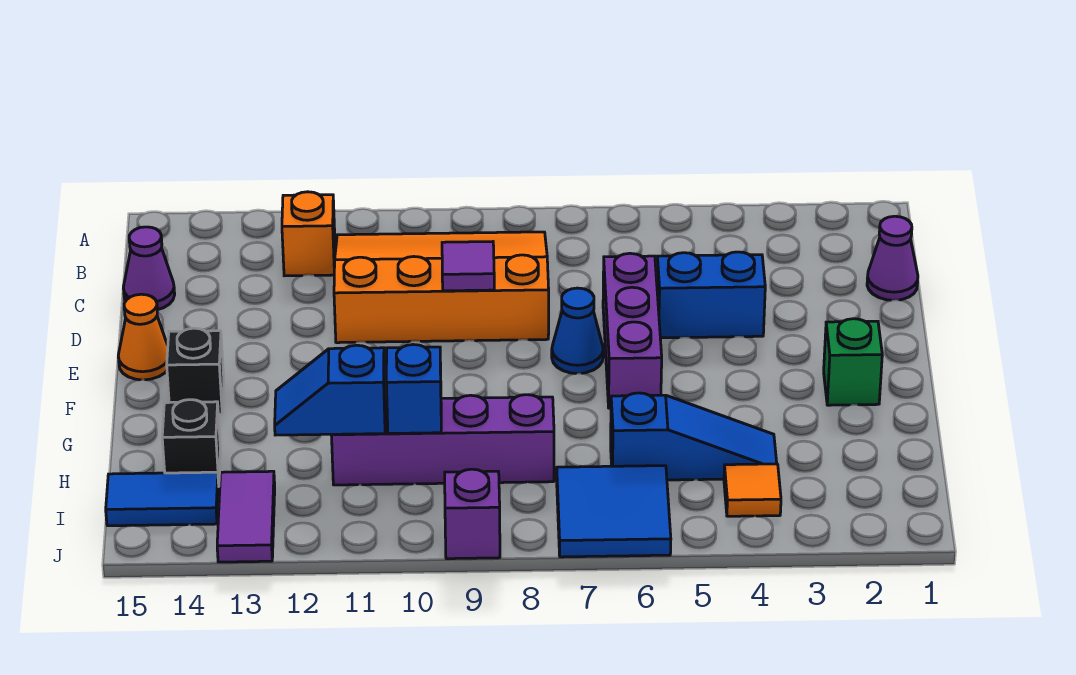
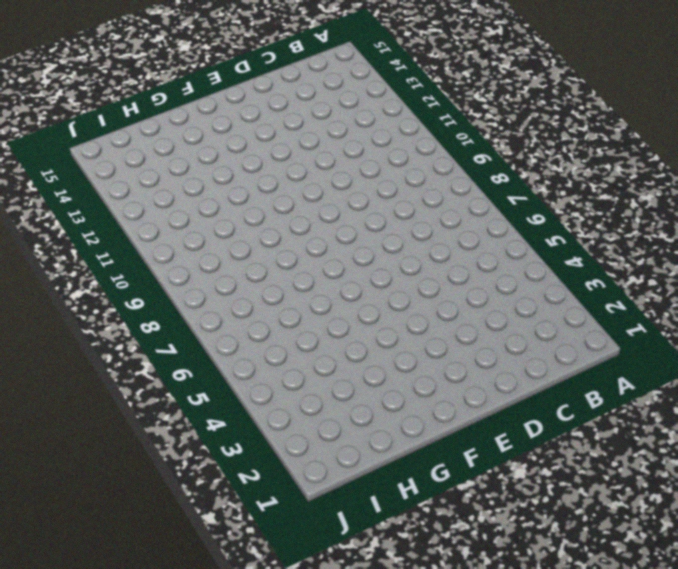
none -> orange 3x4 slope [334,232,549,343]
none -> orange 1x1 brick [282,192,335,276]
none -> purple 1x1 cone [867,216,918,300]

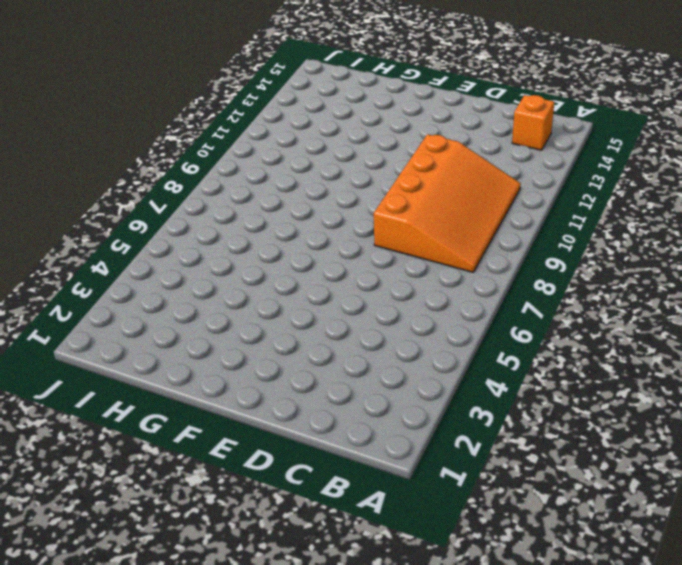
orange 1x1 brick [512,95,554,150] -> orange 1x1 brick moved to [282,192,335,276]
none -> purple 1x1 cone [867,216,918,300]
none -> purple 1x1 cone [123,227,175,310]
none -> blue 1x2 brick [657,252,765,338]

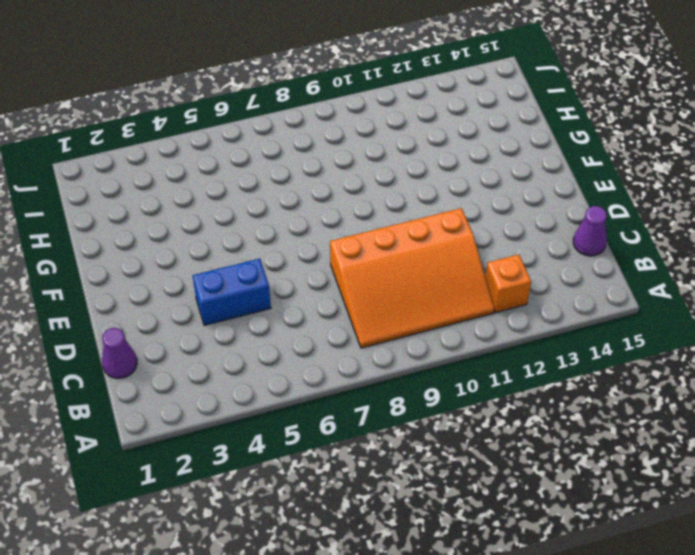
none -> purple 1x3 brick [603,253,662,408]
none -> blue 1x1 cone [552,288,603,373]
none -> orange 1x1 cone [118,294,168,380]

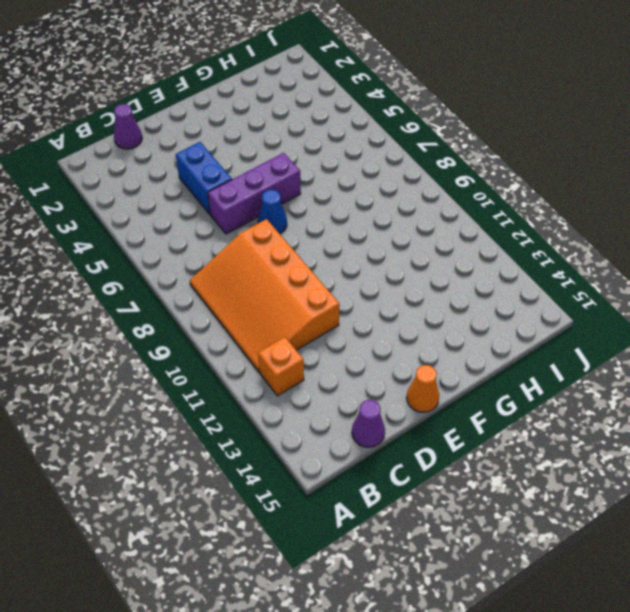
none -> green 1x1 brick [824,319,882,405]
none -> black 1x1 brick [167,328,224,414]
none -> blue 1x3 slope [611,393,777,480]

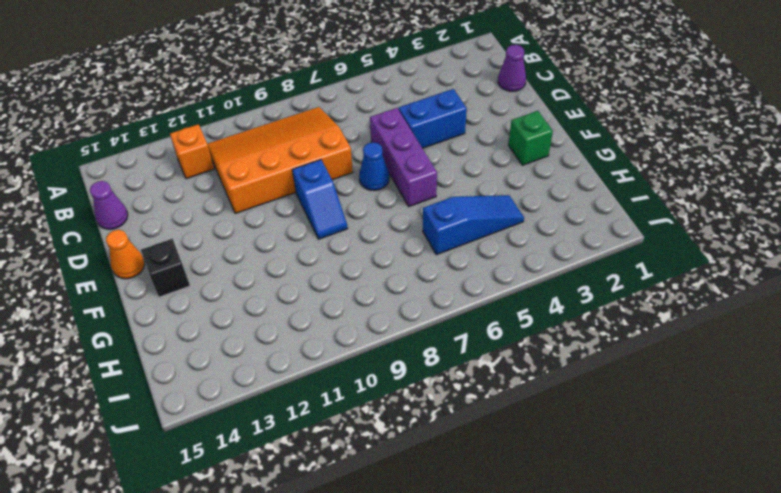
blue 1x2 slope [292,160,348,239] -> blue 1x2 slope turned to [275,345,385,435]
none -> purple 1x4 brick [331,395,554,485]
none -> black 1x1 brick [162,400,221,483]
none -> orange 1x1 tile [724,464,781,516]

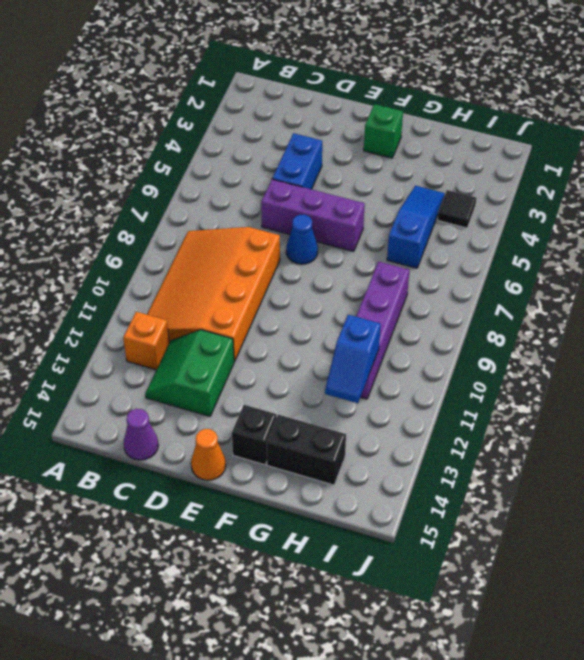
green 2x2 slope [145,330,234,416] -> none
black 1x2 brick [267,415,346,485] -> black 1x1 brick [162,400,221,483]
black 1x1 tile [437,190,477,228] -> orange 1x1 tile [724,464,781,516]
none -> purple 1x1 cone [867,216,918,300]
none -> blue 2x2 tile [557,466,671,557]
none -> purple 1x2 tile [217,471,275,562]

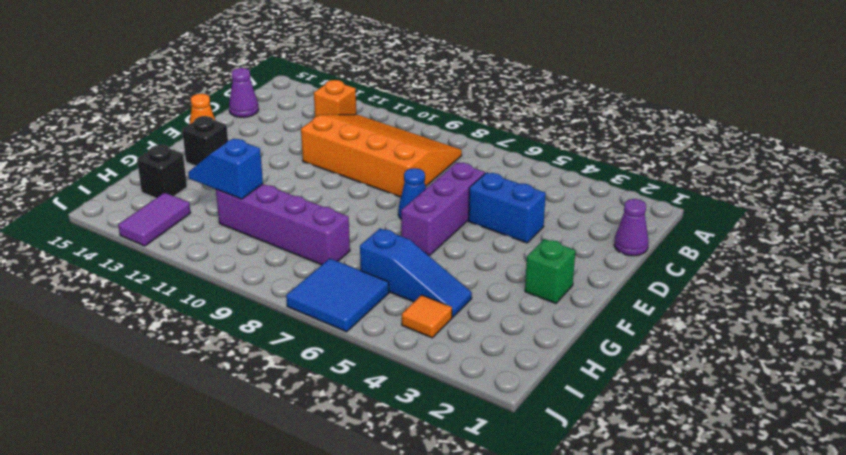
none -> blue 1x2 tile [106,472,219,526]
none -> purple 1x1 brick [445,469,500,559]
none -> purple 1x1 tile [442,242,494,291]

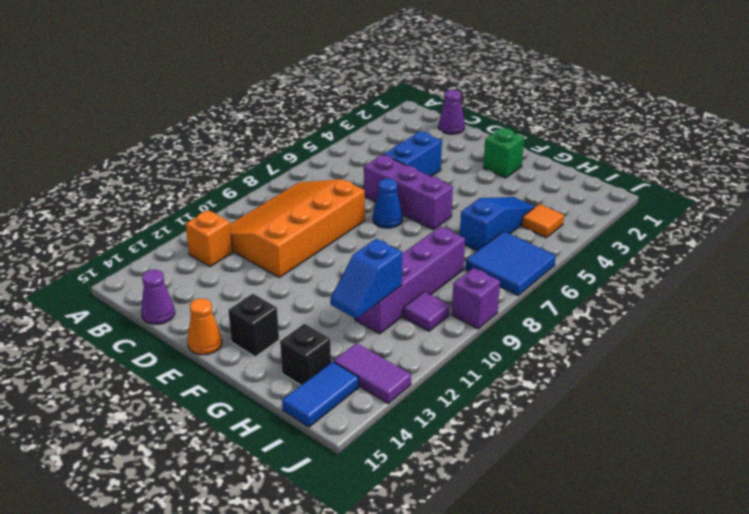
purple 1x1 tile [403,292,450,331] -> purple 1x1 tile moved to [442,242,494,291]
none -> blue 1x1 brick [386,345,441,433]

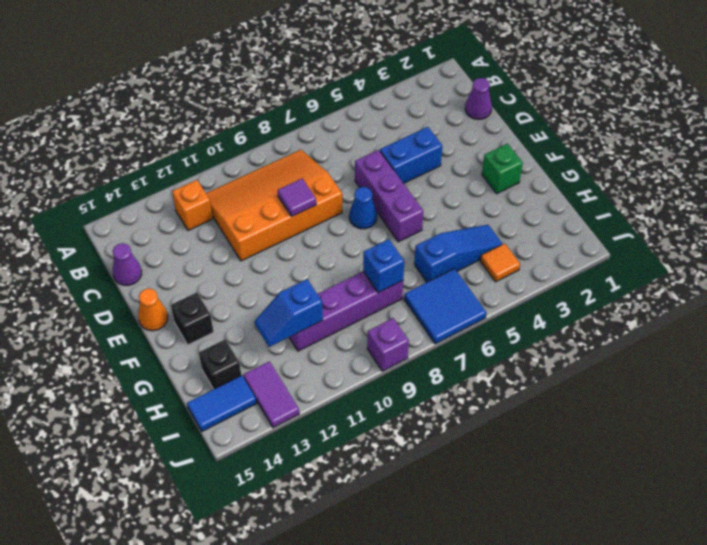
blue 1x1 brick [363,239,404,293] -> blue 1x1 brick moved to [386,345,441,433]

